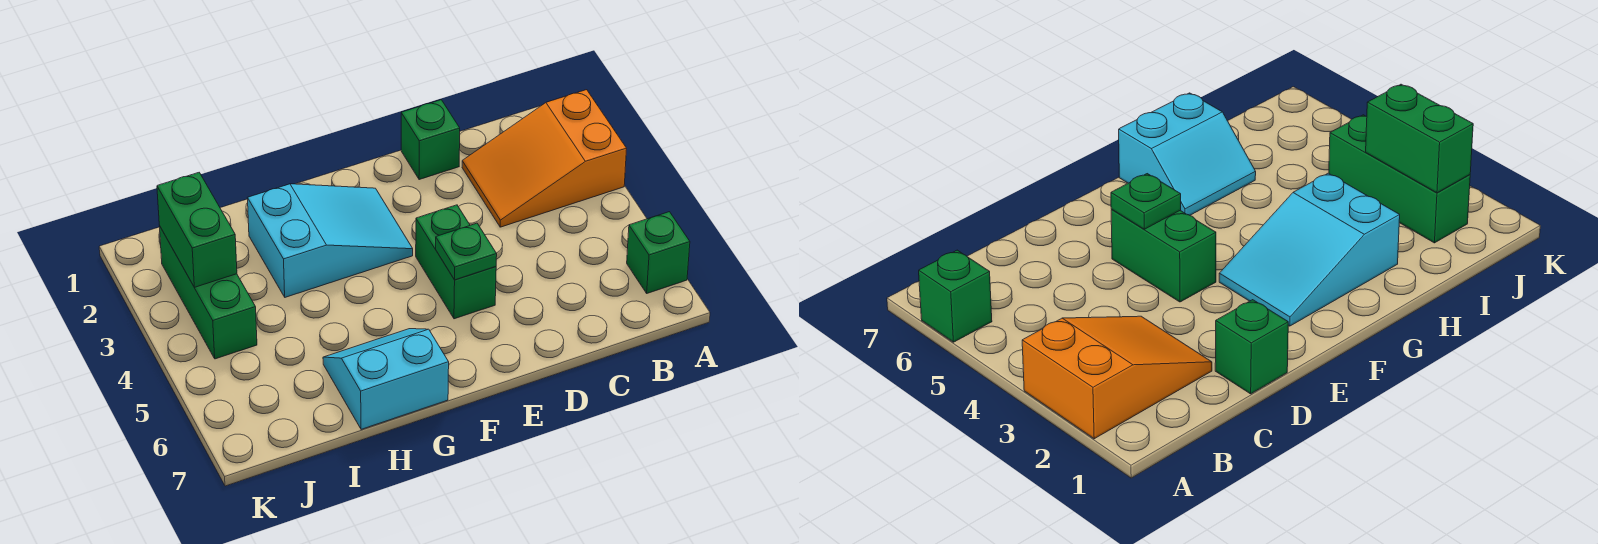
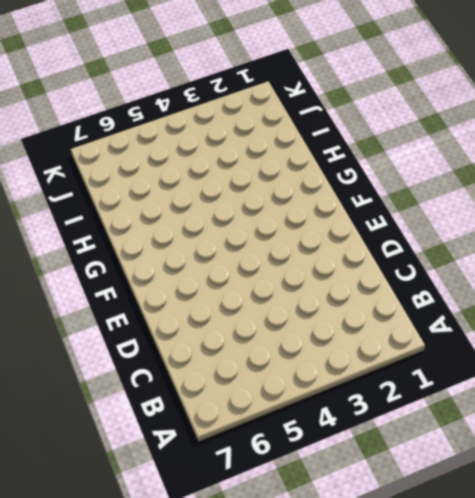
none -> orange 2x3 slope [462,90,627,227]
none -> green 1x1 brick [627,212,690,293]

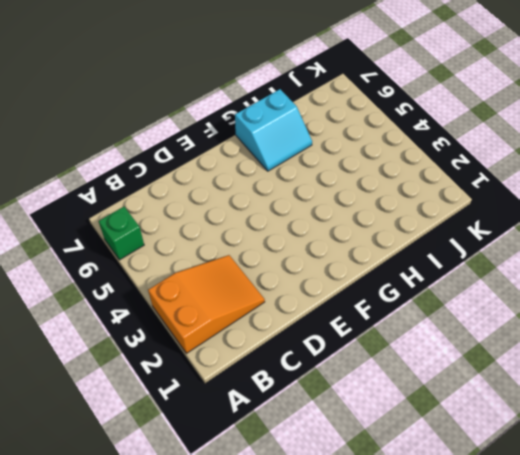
none -> green 1x1 brick [401,100,460,180]
none -> green 1x2 brick [416,205,496,319]

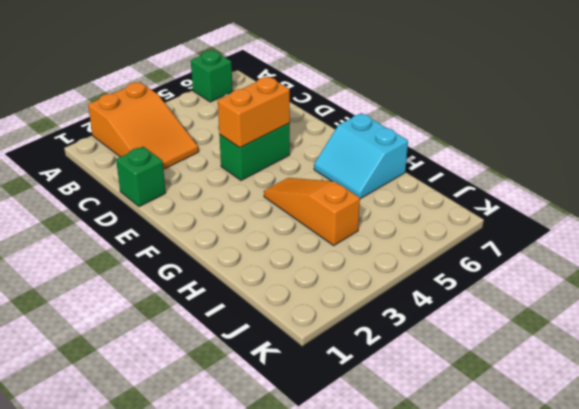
orange 1x2 brick [218,77,290,148] -> green 1x1 plate [436,223,497,280]
orange 1x3 slope [264,178,360,245] -> none
none -> cyan 2x3 slope [248,184,413,297]
none -> green 1x3 brick [159,226,257,359]

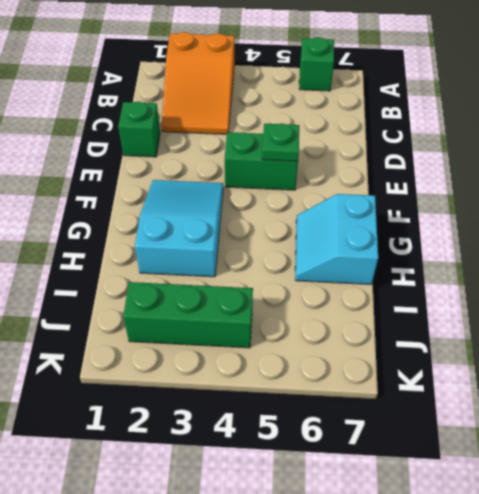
none -> green 1x2 brick [157,173,237,287]

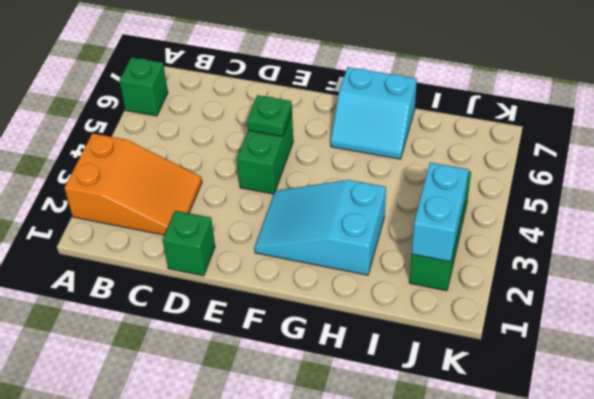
cyan 1x2 brick [412,163,468,262] -> green 1x2 brick [157,173,237,287]

